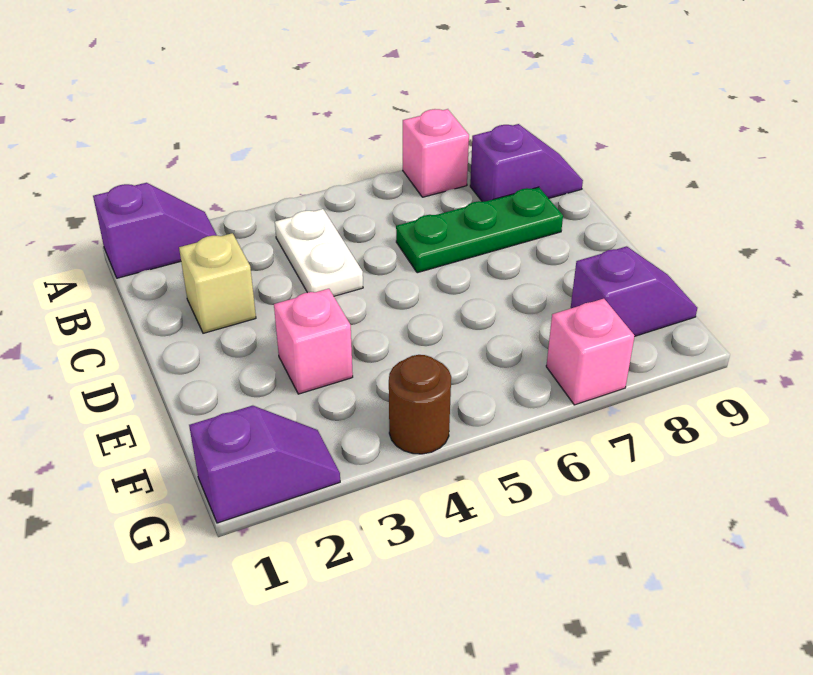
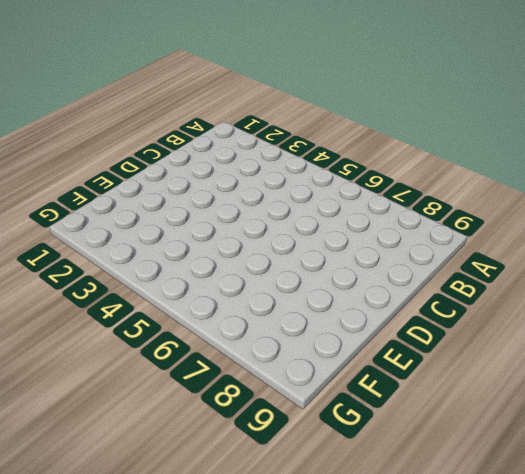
none -> purple 1x2 slope [93,183,217,278]
none -> pink 1x1 brick [403,109,469,197]

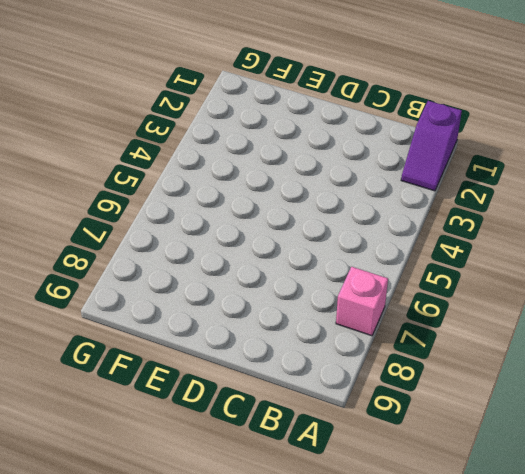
none -> white 1x2 plate [275,209,363,296]
none -> purple 1x2 slope [470,124,583,202]

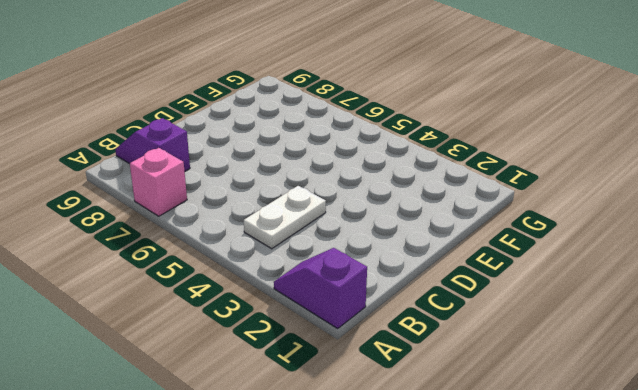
none -> tan 1x1 brick [179,233,256,333]
none -> green 1x3 plate [396,187,563,273]

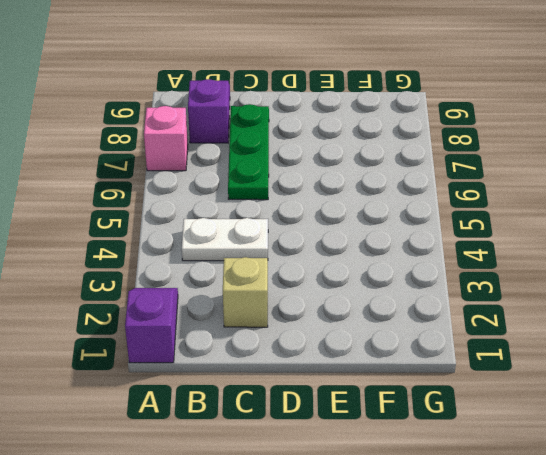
none -> pink 1x1 brick [274,289,353,394]
none -> purple 1x2 slope [571,246,697,336]

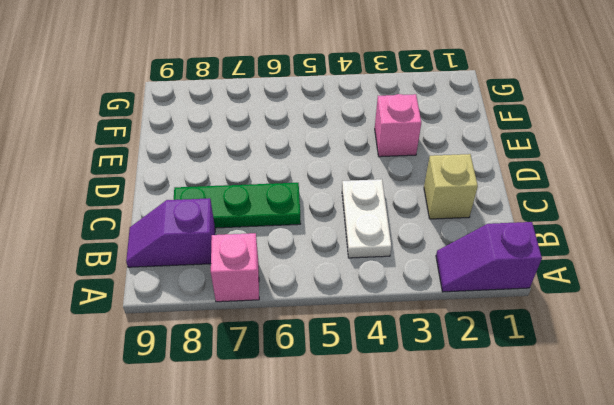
none -> purple 1x2 slope [571,246,697,336]
none -> purple 1x2 slope [189,406,340,523]

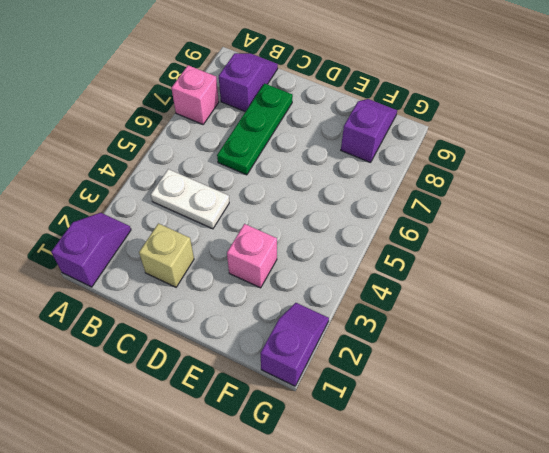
none -> brown 1x1 round brick [389,355,451,454]
none -> pink 1x1 brick [546,299,635,405]

